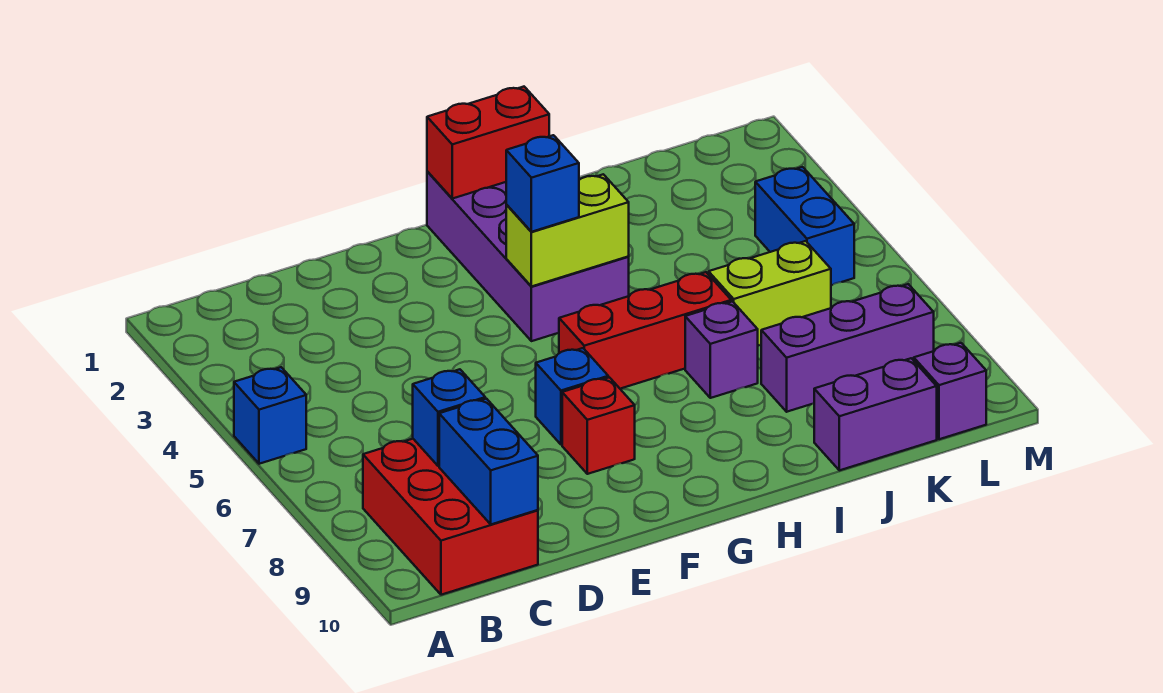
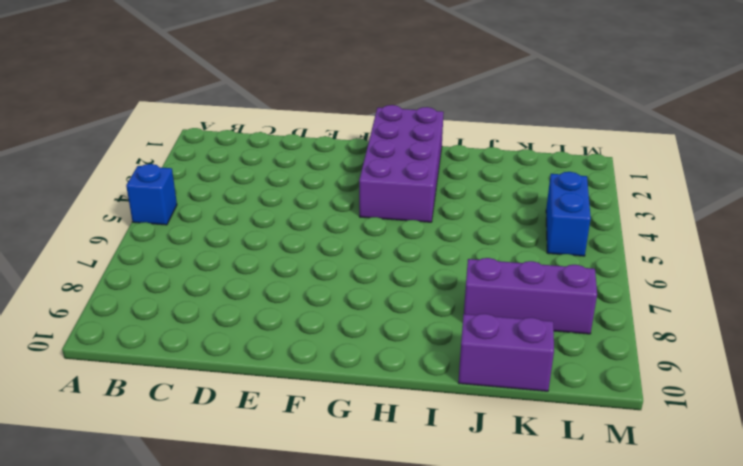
none -> red 2x3 brick [363,439,538,595]
none -> blue 1x1 brick [536,348,608,445]
none -> red 1x1 brick [562,377,635,474]

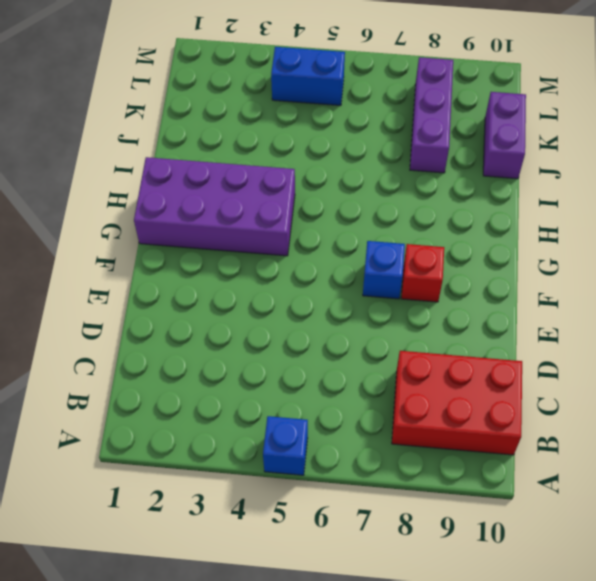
none -> red 1x3 brick [559,272,731,389]
none -> purple 1x1 brick [685,301,758,398]
none -> lime 1x2 brick [709,241,831,346]

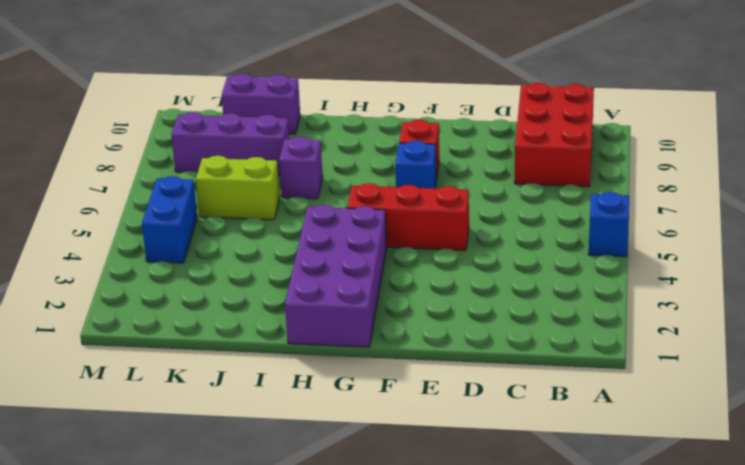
red 1x3 brick [347,183,469,250] -> red 1x3 brick moved to [559,272,731,389]
none -> purple 1x1 brick [914,343,986,439]
none -> blue 1x1 brick [413,369,485,466]
none -> blue 1x2 brick [439,399,538,524]

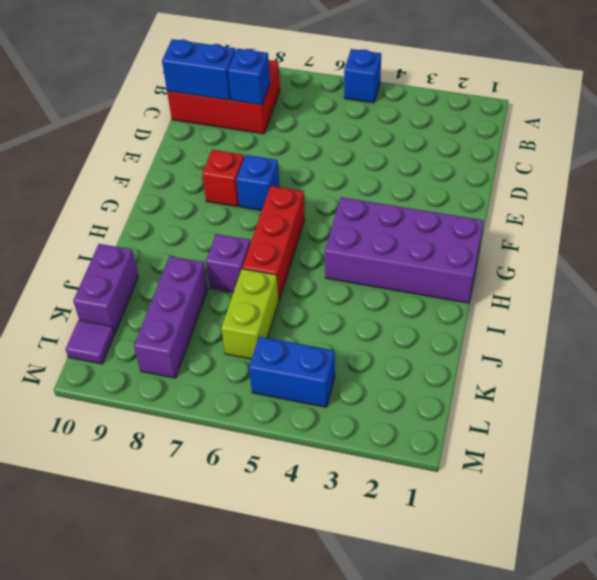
purple 1x1 tile [66,320,114,364] -> purple 1x1 brick [914,343,986,439]
none -> red 1x2 brick [427,87,549,199]
none -> lime 1x2 brick [506,174,629,287]
none -> blue 1x1 brick [506,135,579,232]

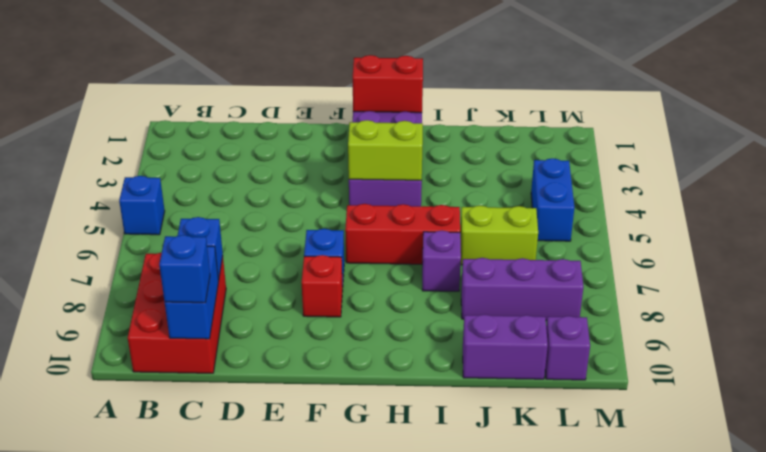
blue 1x1 brick [159,235,210,303] -> blue 1x1 brick moved to [506,135,579,232]

